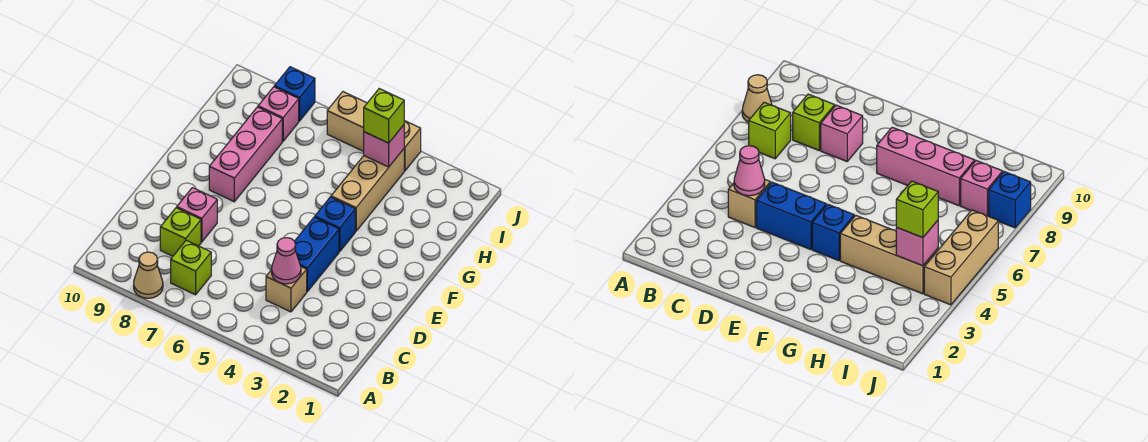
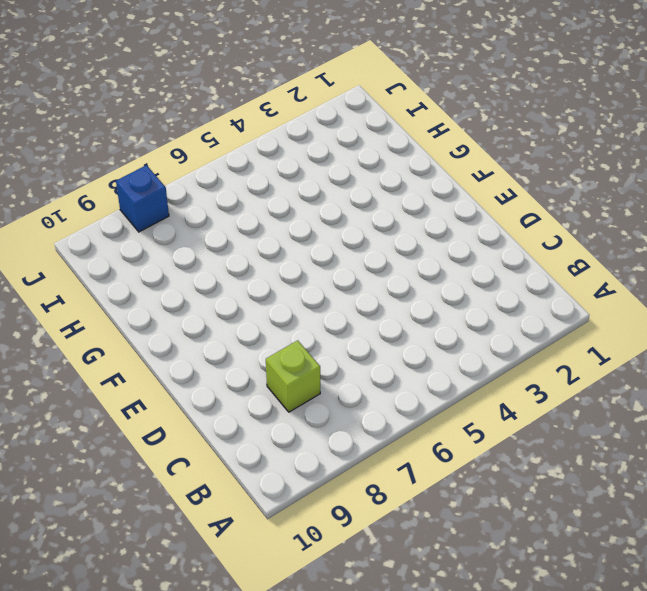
none -> tan 1x1 cone [134,252,163,298]
none -> lime 1x1 brick [171,240,211,295]
none -> tan 1x1 brick [266,267,307,312]

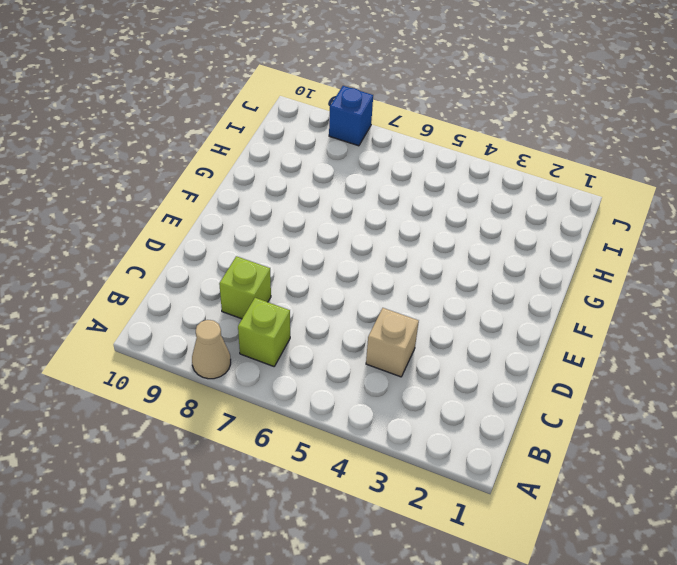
none -> blue 1x2 brick [295,217,339,292]
none -> pink 1x1 brick [177,188,217,242]
none -> blue 1x1 brick [315,197,355,251]

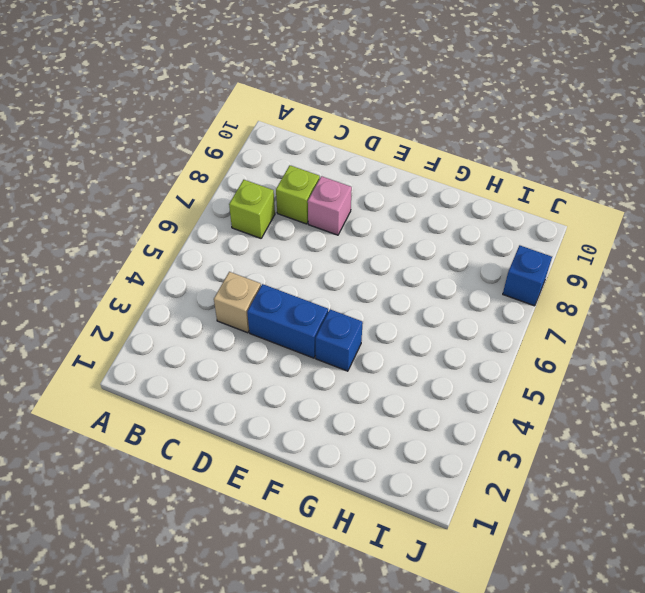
none -> tan 1x1 cone [134,252,163,298]
none -> pink 1x3 brick [209,107,282,202]
none -> tan 1x3 brick [331,149,404,231]

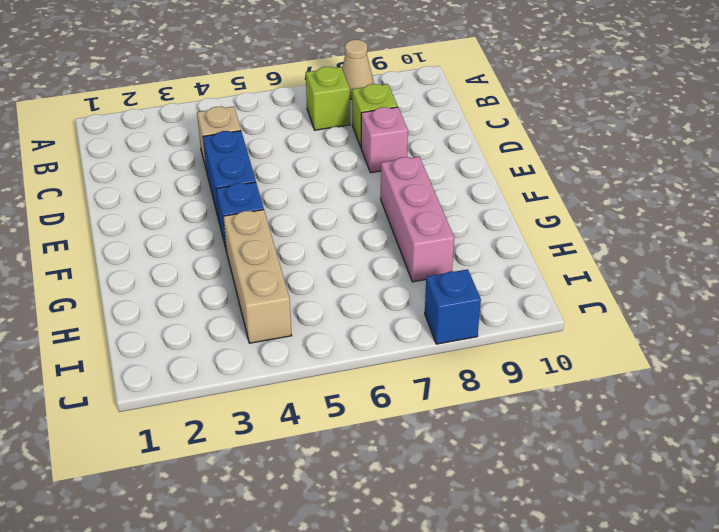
none -> pink 1x1 brick [258,87,299,141]
none -> tan 1x3 brick [327,92,421,171]
none -> pink 1x1 cone [272,238,301,284]

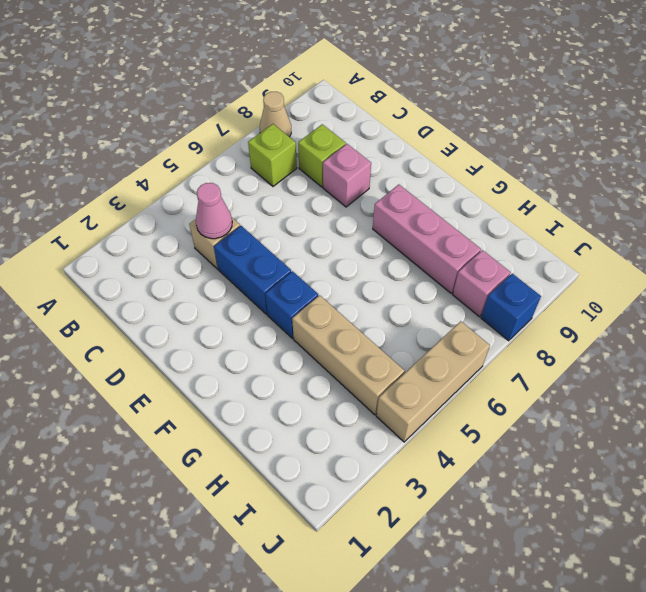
none -> pink 1x1 brick [364,125,404,167]
none -> lime 1x1 brick [364,89,404,143]

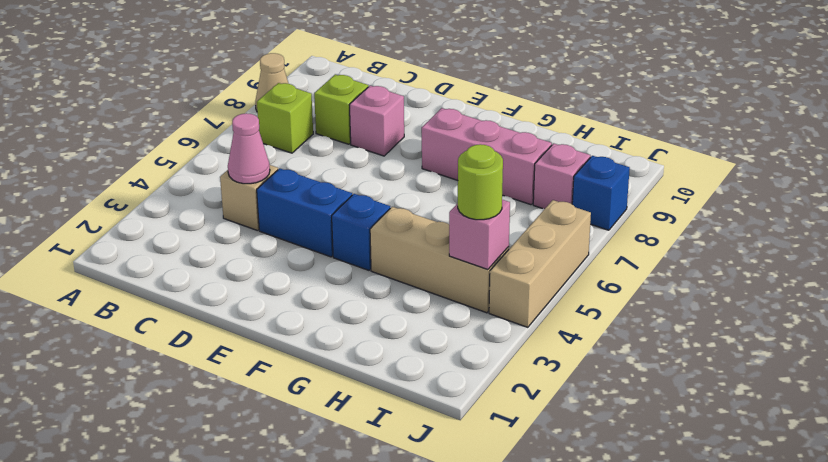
lime 1x1 round brick [458,144,503,220] -> lime 1x1 brick [364,89,404,143]

